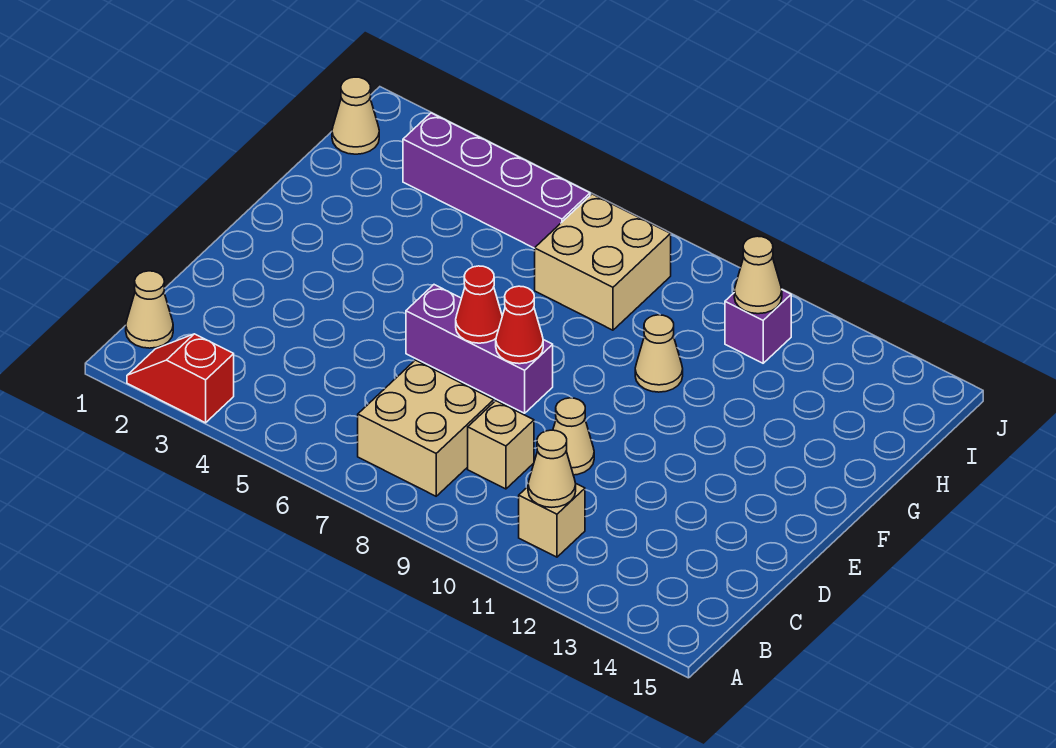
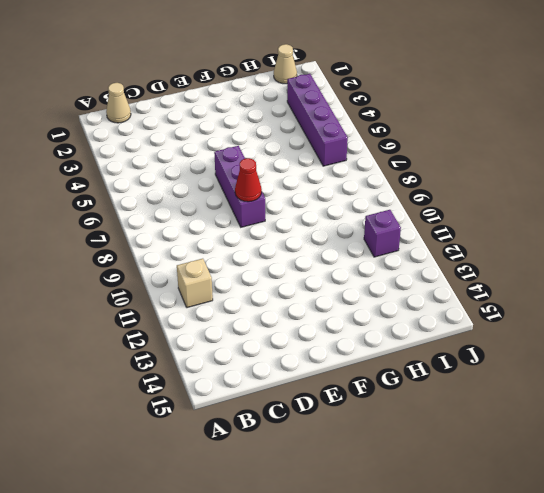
none -> red 1x2 slope [127,334,234,423]
none -> tan 2x2 brick [358,360,494,496]
none -> tan 1x1 brick [468,401,534,489]

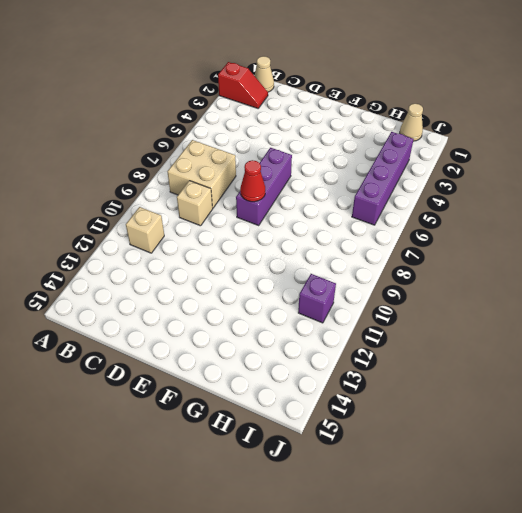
red 1x2 slope [218,62,268,108] -> red 1x2 slope turned to [127,334,234,423]
none -> tan 1x1 cone [553,398,594,475]
none -> tan 1x1 cone [635,315,683,392]
none -> tan 2x2 brick [535,194,671,330]

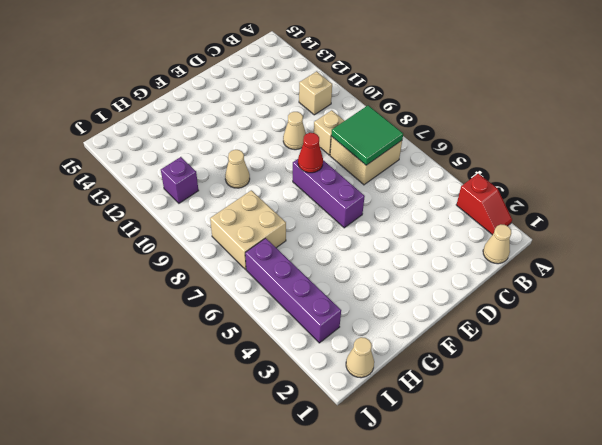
green 2x2 tile [331,105,403,165] -> none
none -> tan 1x1 cone [528,430,576,507]
none -> red 1x1 cone [456,266,502,343]
none -> tan 1x1 cone [734,236,782,314]

